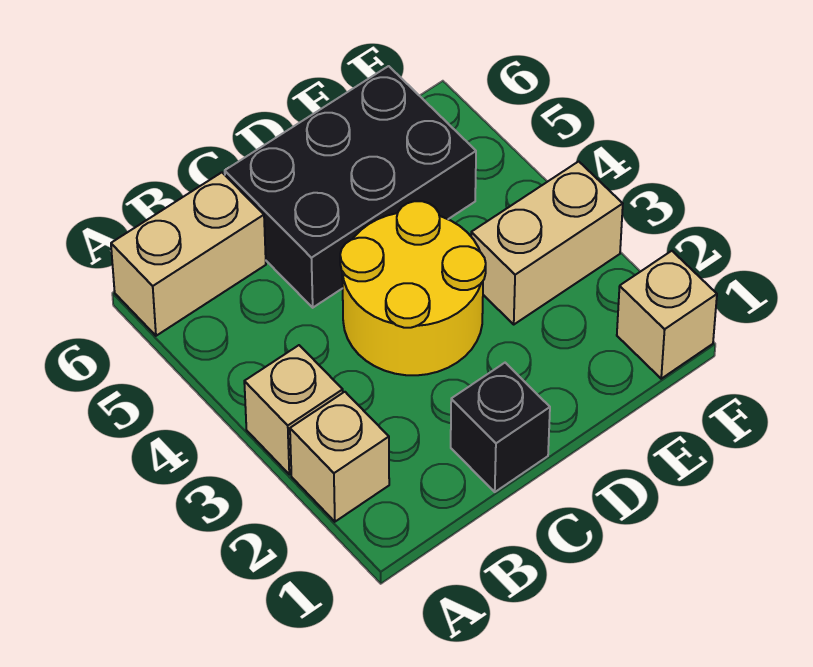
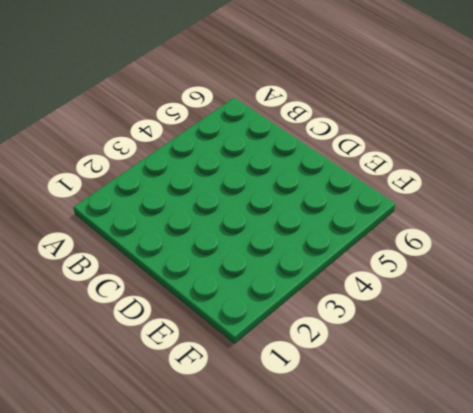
none -> tan 1x1 brick [290,392,389,522]
none -> tan 1x1 brick [244,345,343,474]

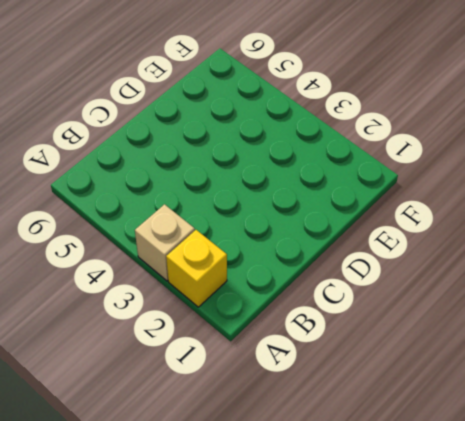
yellow 1x1 brick [166,230,227,307] -> tan 1x1 brick [290,392,389,522]
none -> tan 1x2 brick [111,172,266,336]
none -> black 1x1 brick [451,363,550,492]

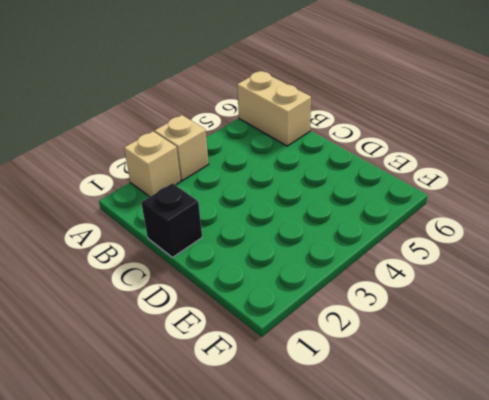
none -> yellow 2x2 round brick [340,201,486,375]
none -> black 2x3 brick [225,66,476,308]

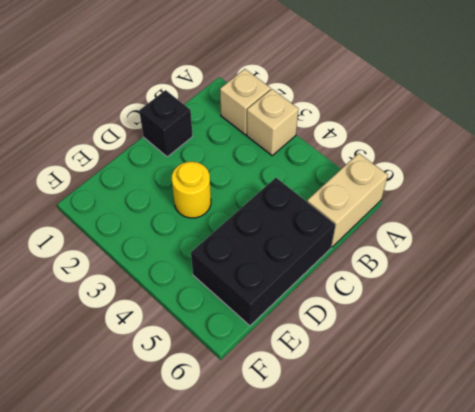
yellow 1x1 round brick [172,162,211,218] -> yellow 2x2 round brick [340,201,486,375]
none -> tan 1x2 brick [471,161,623,324]
none -> tan 1x1 brick [617,251,717,379]

